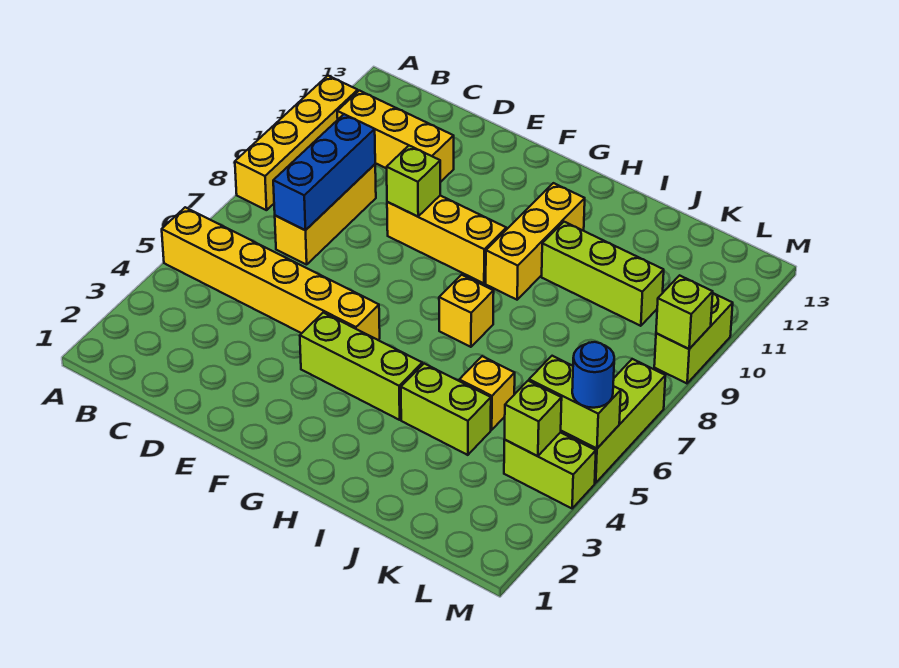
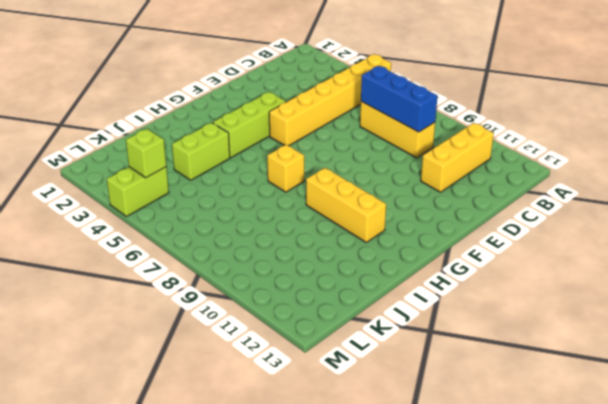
none -> yellow 1x4 brick [235,76,358,210]
none -> yellow 1x3 brick [387,196,506,283]
none -> lime 1x3 brick [542,222,664,326]

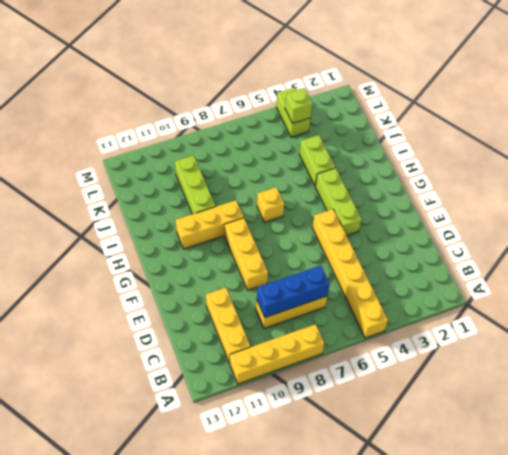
none -> yellow 1x1 brick [459,356,515,430]
none -> lime 1x3 brick [563,359,665,483]
none -> lime 1x2 brick [654,293,733,383]

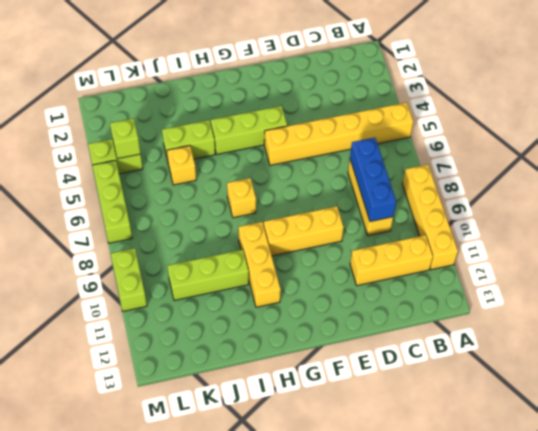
none -> lime 1x1 brick [387,146,440,217]
none -> lime 1x2 brick [529,356,621,449]
none -> lime 1x1 brick [656,275,713,349]

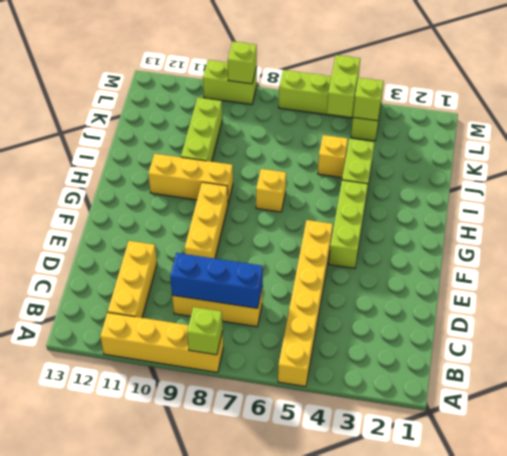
lime 1x1 brick [187,307,223,355] -> lime 1x1 brick moved to [387,146,440,217]
none -> blue 1x1 round brick [572,342,614,408]

